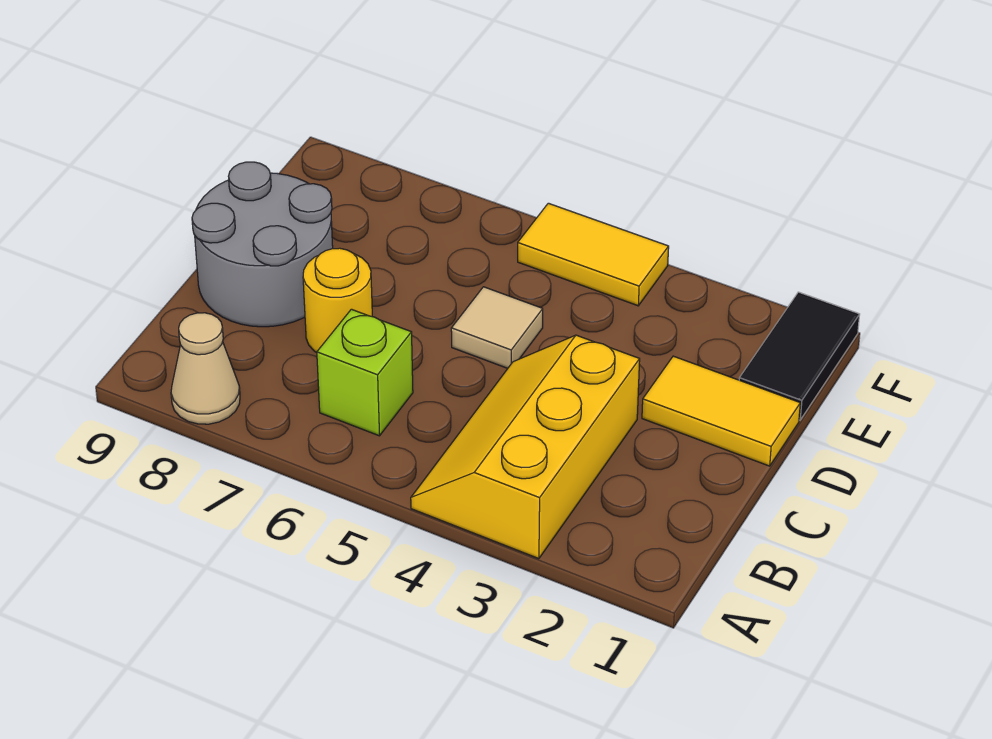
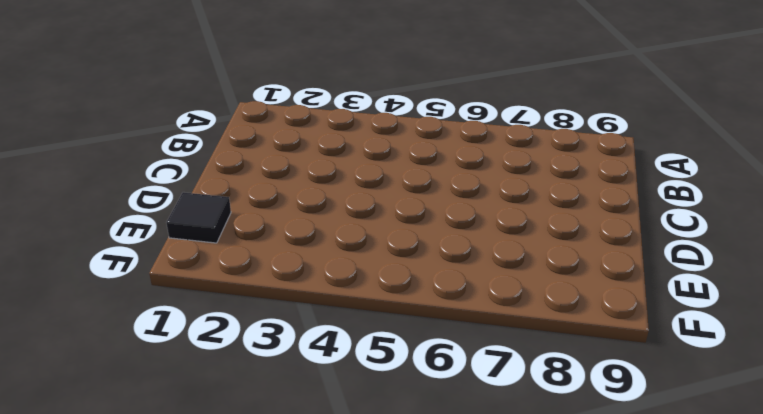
black 1x1 tile [166,192,231,243] -> black 1x2 tile [739,292,860,420]
none -> yellow 2x3 slope [411,335,640,559]
none -> tan 1x1 cone [171,313,240,424]

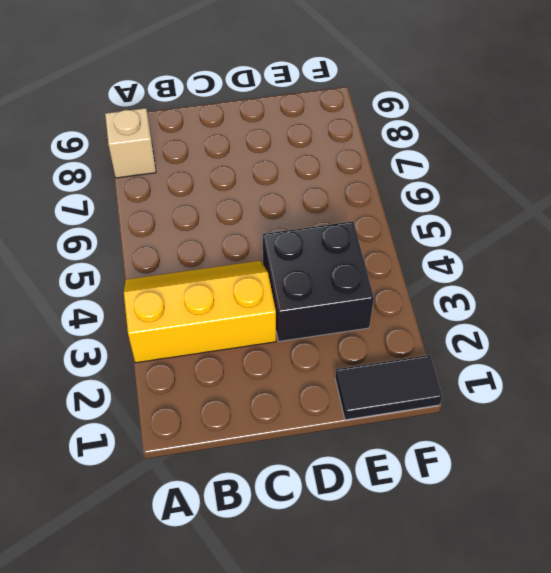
tan 1x1 brick [105,108,156,178] -> tan 1x1 cone [171,313,240,424]
black 2x2 brick [263,221,374,341] -> none
none -> lime 1x1 brick [317,309,413,436]
none -> yellow 1x1 round brick [303,248,372,352]

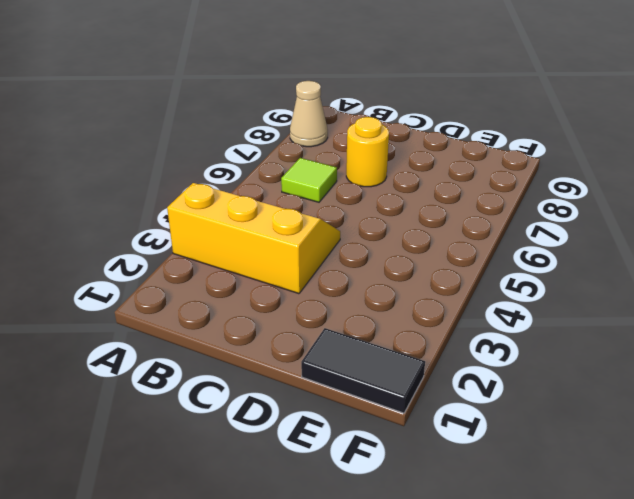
lime 1x1 tile [281,158,337,202] -> lime 1x1 brick [317,309,413,436]
none -> grey 2x2 round brick [192,162,333,327]
none -> yellow 1x2 tile [642,356,800,466]

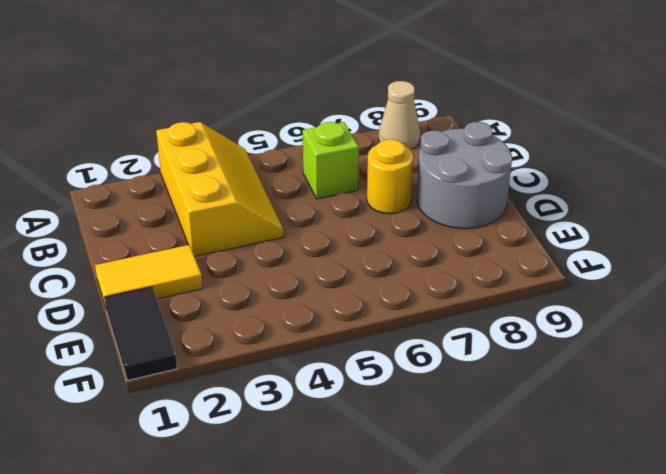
none -> tan 1x1 tile [451,287,543,368]
none -> yellow 1x2 tile [518,203,669,306]

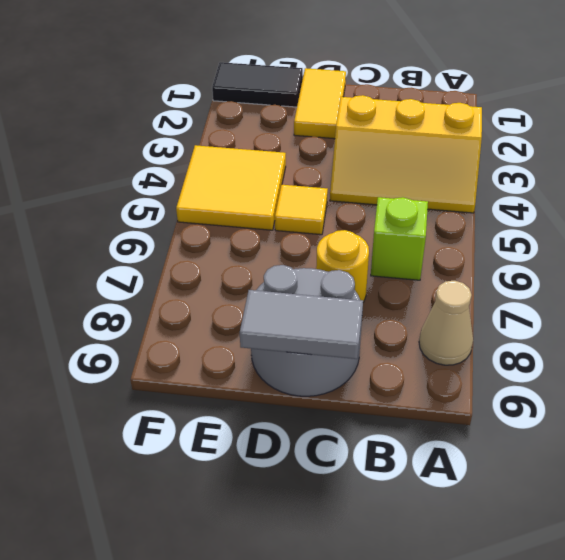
grey 1x2 tile [240,290,363,359] -> none
yellow 1x1 tile [275,185,328,235] -> tan 1x1 tile [451,287,543,368]
yellow 2x2 tile [176,145,286,230] -> yellow 1x2 tile [518,203,669,306]

